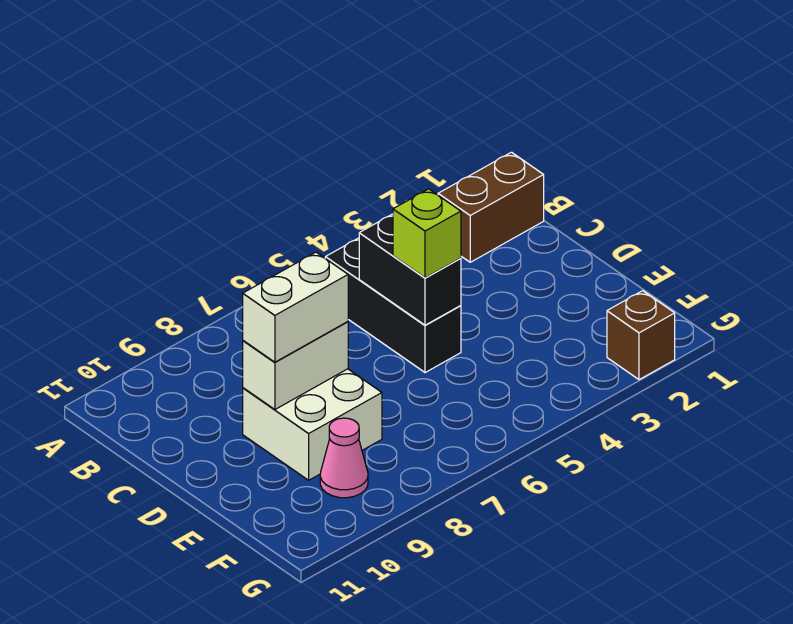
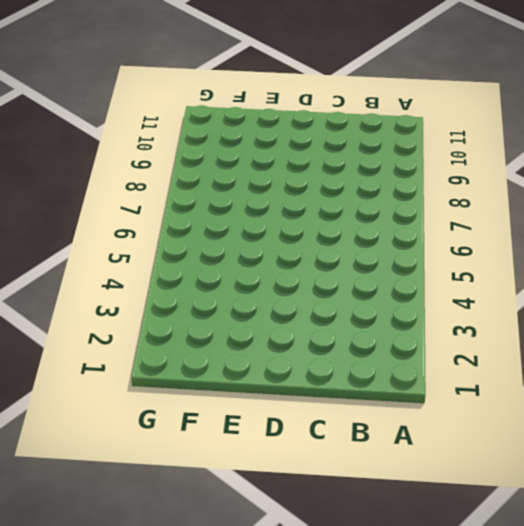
none -> brown 1x2 brick [438,152,544,262]
none -> black 1x3 brick [325,238,461,373]

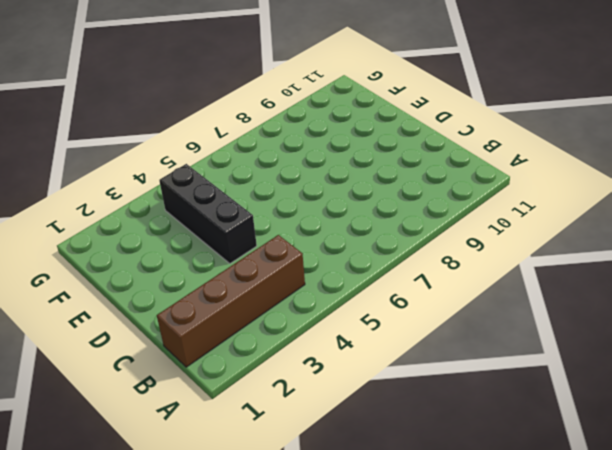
brown 1x4 brick [157,235,305,367] -> brown 1x2 brick [438,152,544,262]
black 1x3 brick [159,164,257,264] -> black 1x3 brick moved to [325,238,461,373]
none -> white 2x2 brick [243,369,382,480]
none -> pink 1x1 cone [320,418,368,498]

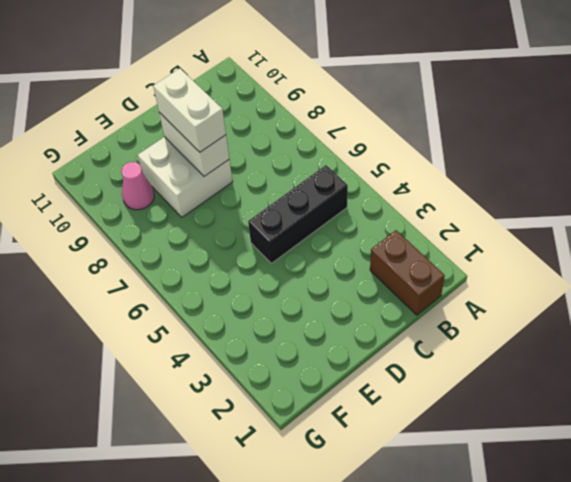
none -> brown 1x1 brick [607,291,675,380]
none -> black 1x2 brick [359,214,461,325]

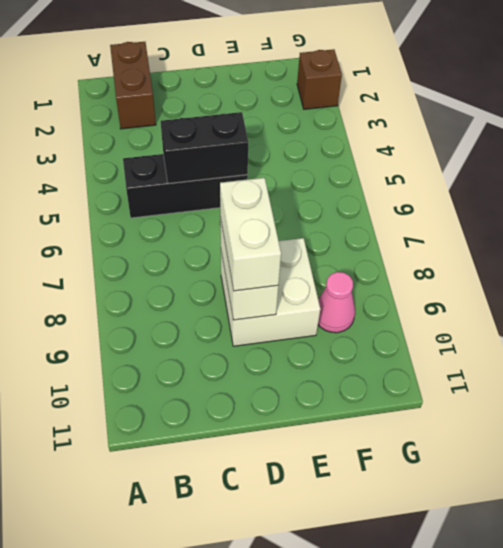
none -> lime 1x1 brick [393,189,461,278]

